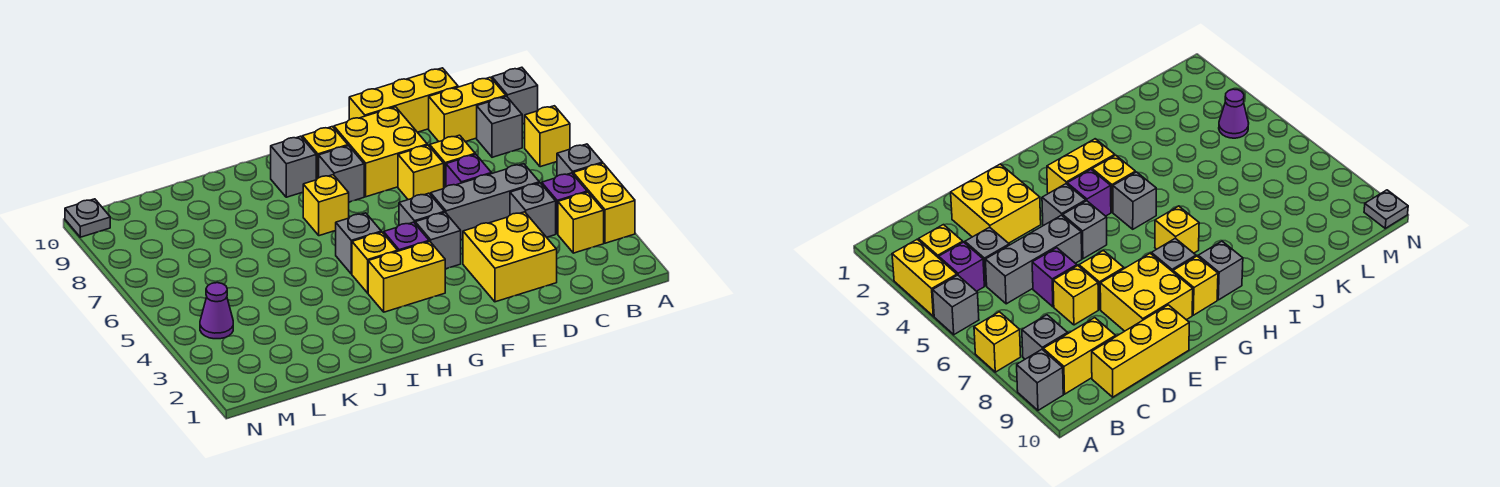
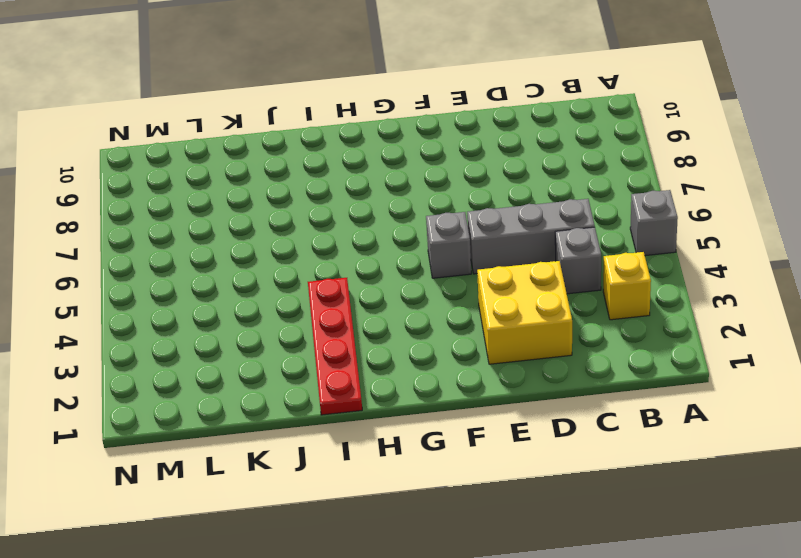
red 1x4 plate [308,278,362,415] -> none
none -> yellow 1x2 brick [573,163,635,243]
none -> yellow 1x1 brick [525,106,570,167]
none -> grey 1x1 brick [492,67,538,124]

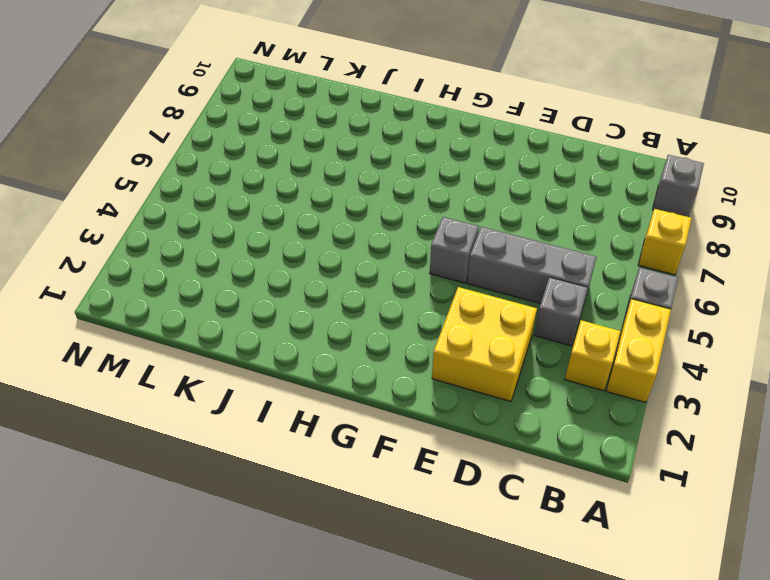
none -> purple 1x1 brick [542,173,587,234]
none -> grey 1x1 brick [477,96,522,157]
none -> yellow 1x2 brick [429,77,506,142]

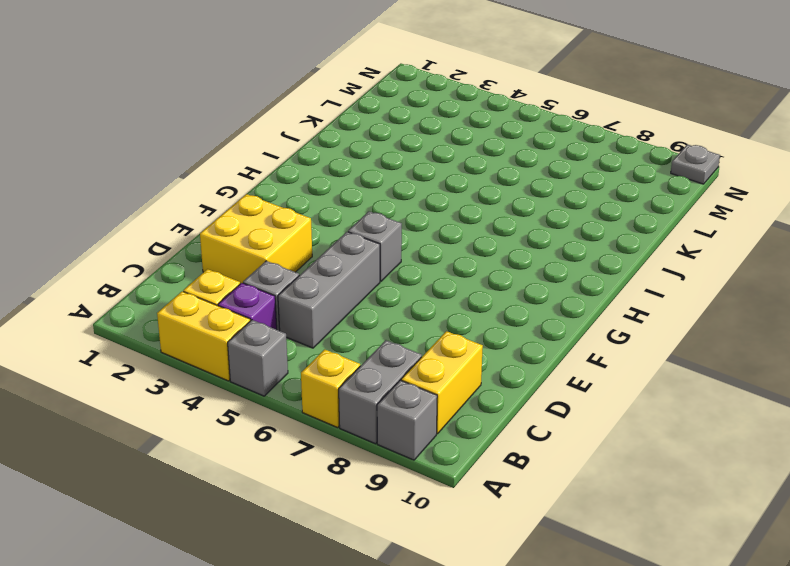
grey 1x2 brick [339,340,422,444] -> grey 1x1 brick [477,96,522,157]
none -> yellow 1x3 brick [349,68,458,132]
none -> purple 1x1 brick [446,154,492,186]
none -> yellow 1x1 brick [430,135,475,188]

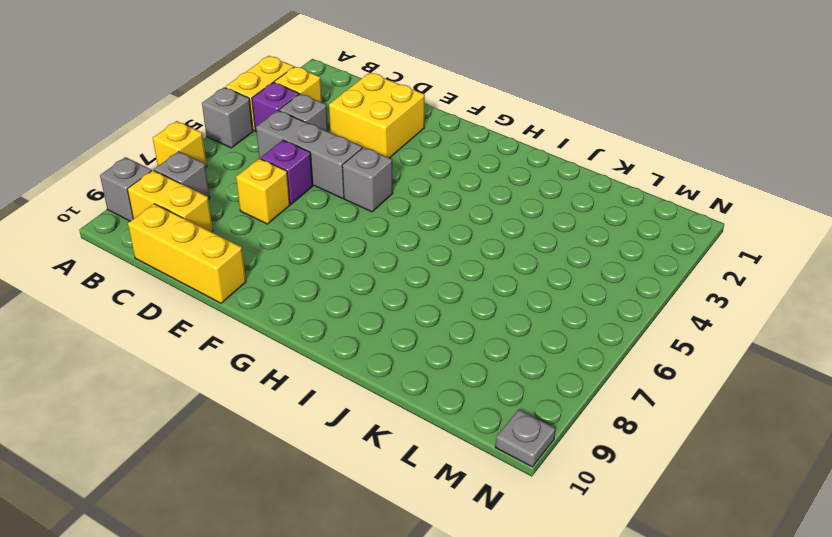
none -> yellow 1x1 brick [398,145,444,200]
none -> yellow 2x2 brick [334,107,427,197]
none -> grey 1x1 brick [415,213,461,269]

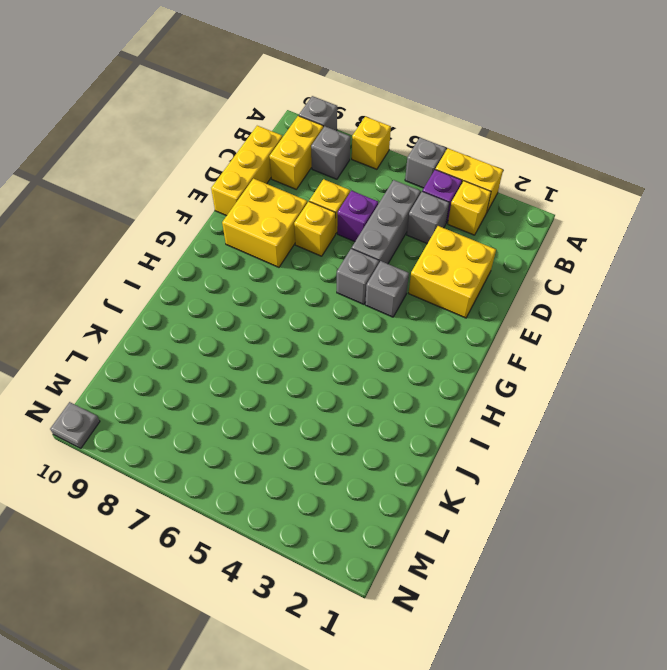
none -> yellow 1x2 brick [368,241,445,312]
none -> purple 1x1 brick [384,222,429,251]
none -> grey 1x1 brick [319,146,364,202]

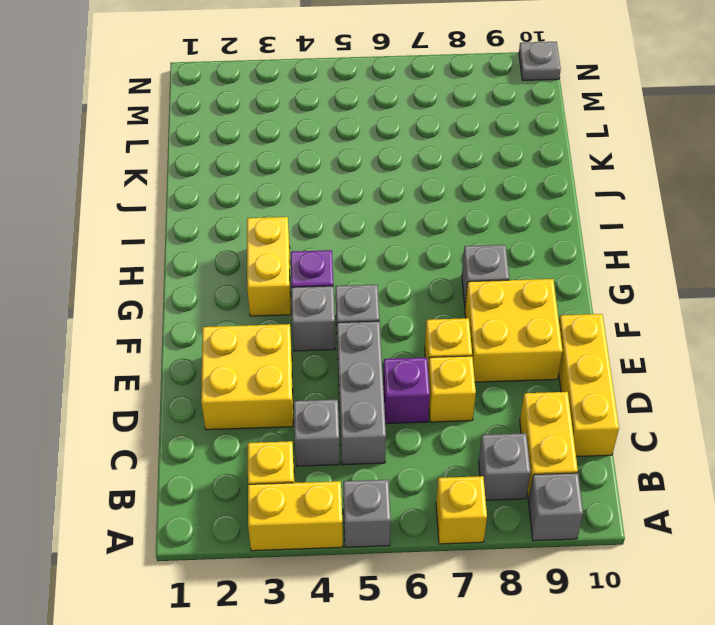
none -> purple 1x1 brick [542,173,587,234]
none -> yellow 1x1 brick [302,127,348,180]
none -> yellow 1x1 brick [352,232,398,293]

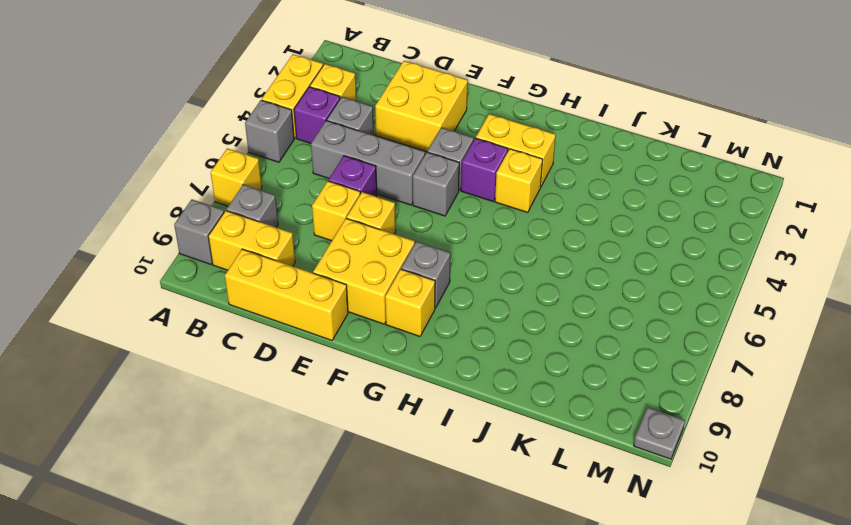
none -> grey 1x1 brick [336,213,381,274]
none -> yellow 1x1 brick [303,175,349,236]
none -> grey 1x1 brick [271,136,316,197]

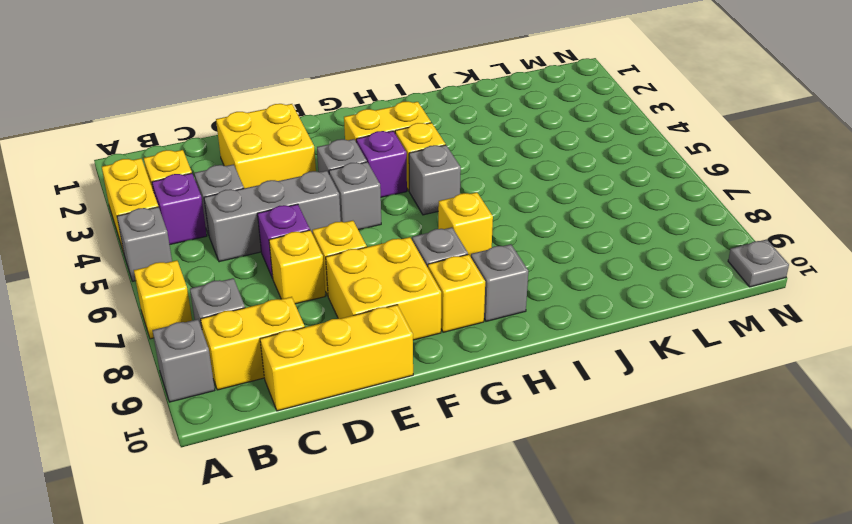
none -> purple 1x1 cone [200,283,233,339]

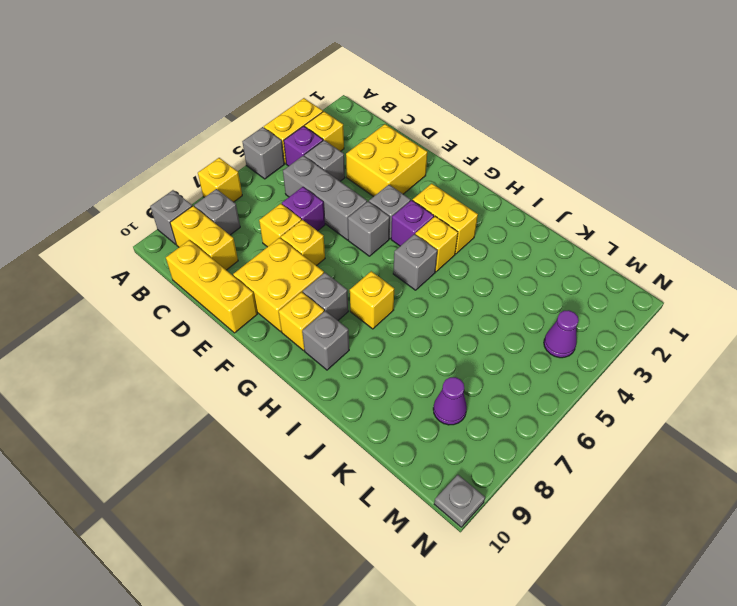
purple 1x1 cone [433,377,467,425] -> none

